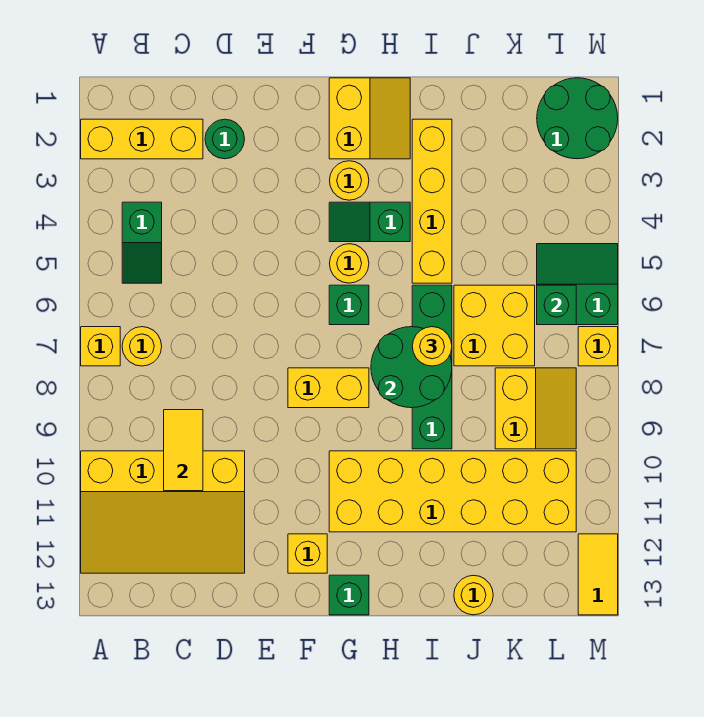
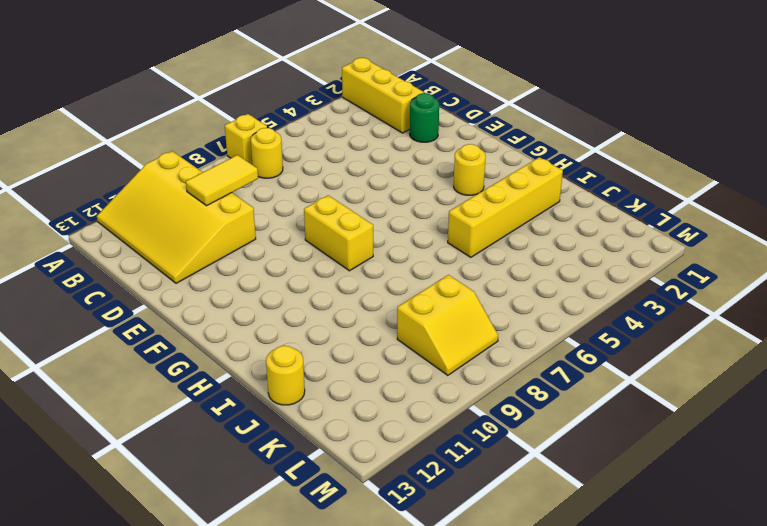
none -> green 1x2 slope [122,202,162,283]
none -> yellow 1x1 brick [288,534,327,573]
none -> yellow 2x2 slope [329,78,410,159]

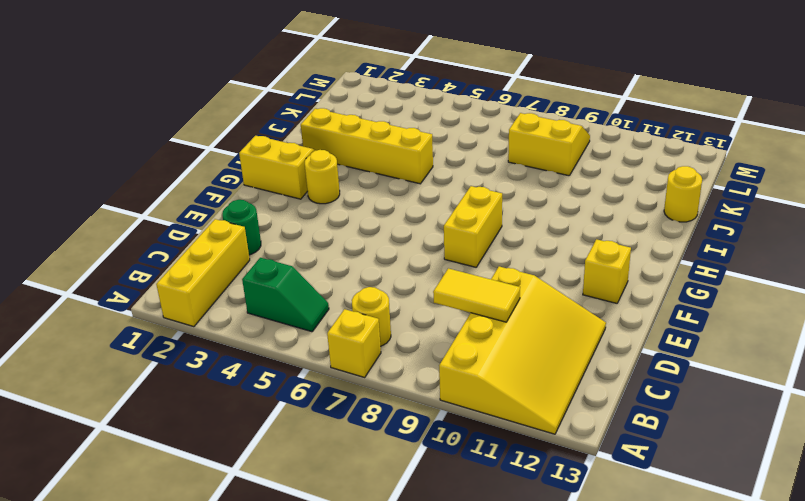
none -> green 1x2 slope [329,202,410,242]
none -> yellow 1x1 round brick [330,244,369,283]
none -> green 1x1 brick [329,285,369,325]

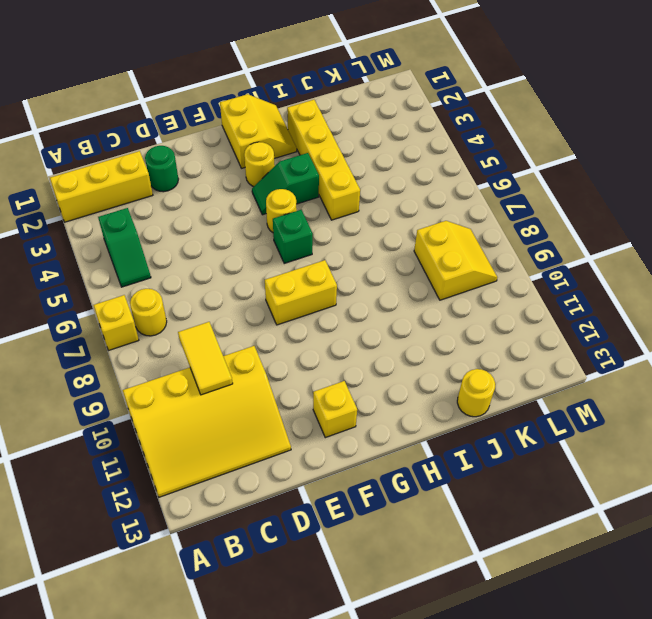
none -> yellow 2x6 brick [329,451,576,532]
none -> green 1x1 brick [329,575,369,615]
none -> green 1x4 brick [412,285,452,449]

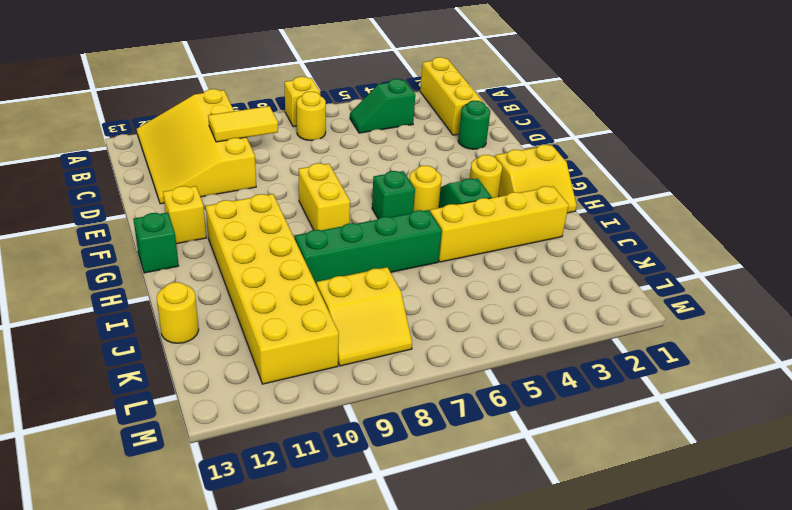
none -> yellow 2x2 brick [454,285,535,366]
none -> green 2x2 round brick [537,78,618,159]
none -> green 2x2 slope [537,244,618,325]

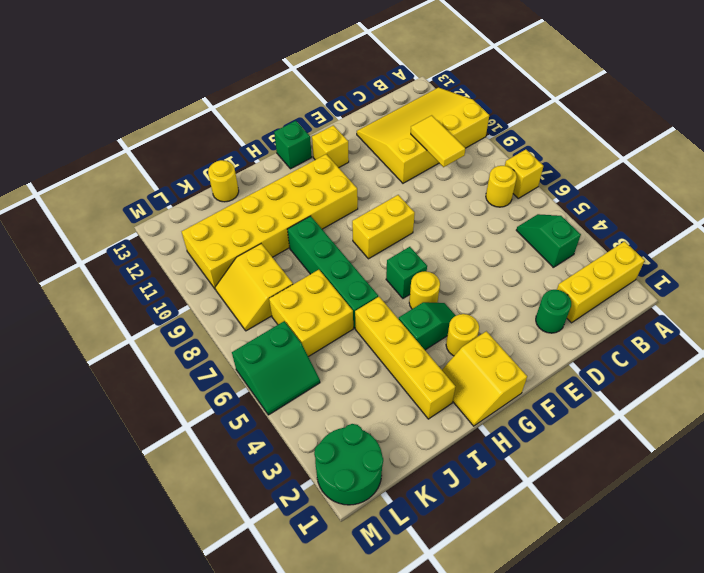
none -> yellow 1x1 brick [578,327,618,366]
none -> yellow 1x2 tile [578,534,618,615]
none -> green 2x2 round brick [371,327,452,408]

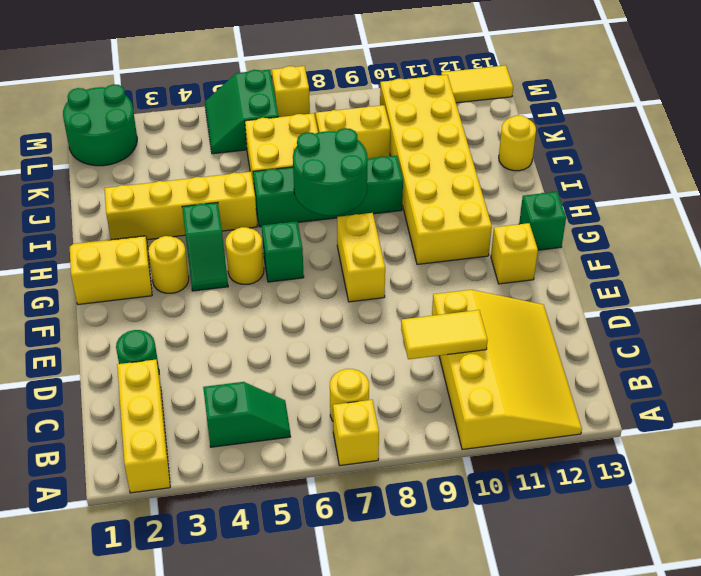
none -> green 1x1 brick [537,285,576,325]
none -> yellow 1x1 round brick [412,327,452,366]

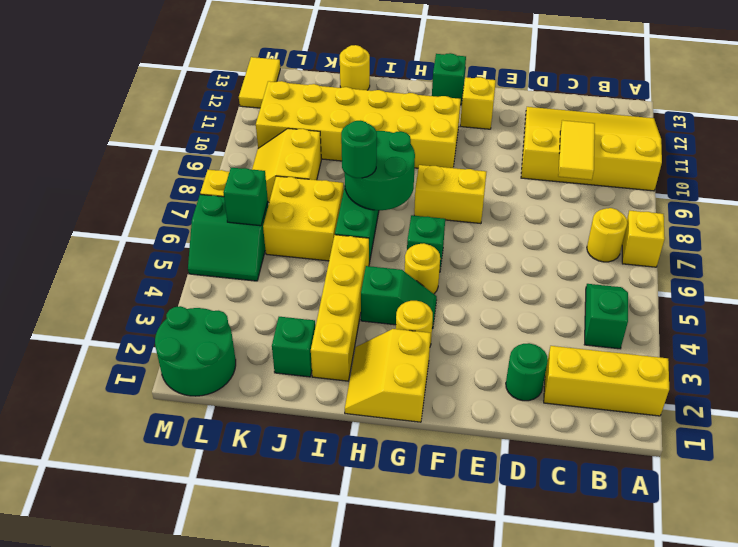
green 1x1 round brick [341,121,377,178] -> yellow 1x1 round brick [412,327,452,366]
green 1x1 brick [272,317,315,377] -> none

